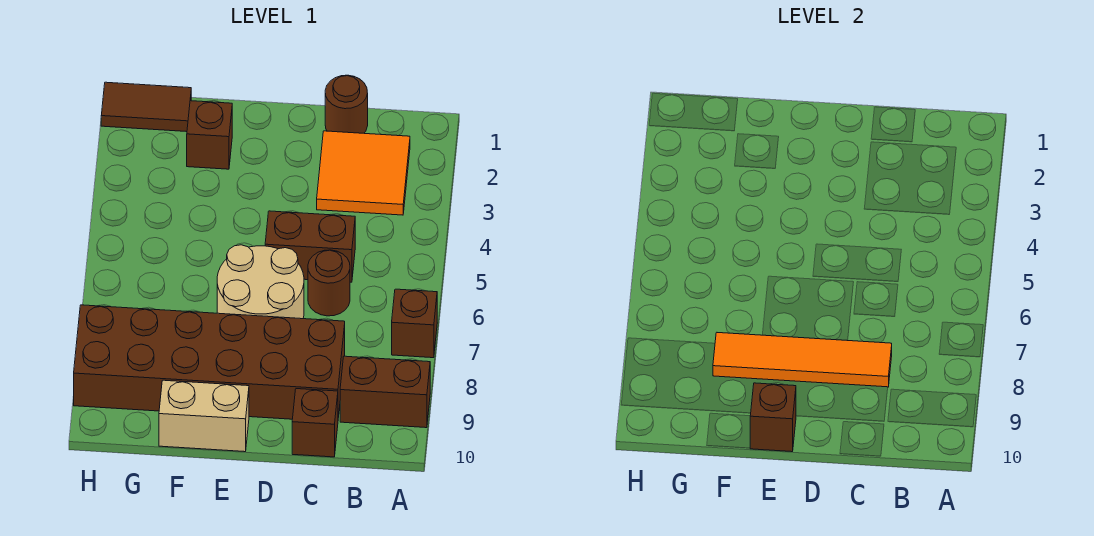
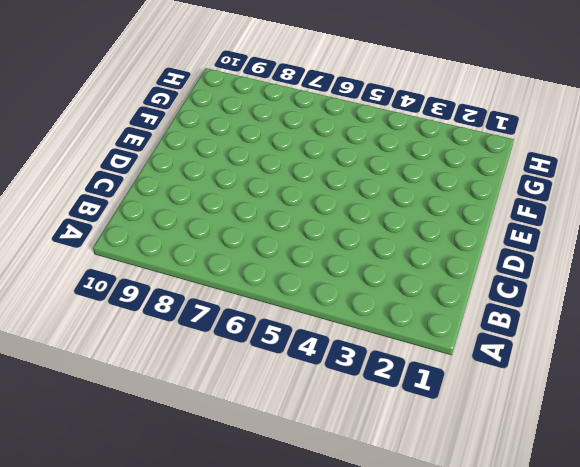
none -> brown 1x1 brick [392,289,437,358]
none -> brown 1x2 brick [340,356,430,428]
none -> orange 2x2 tile [317,131,410,215]

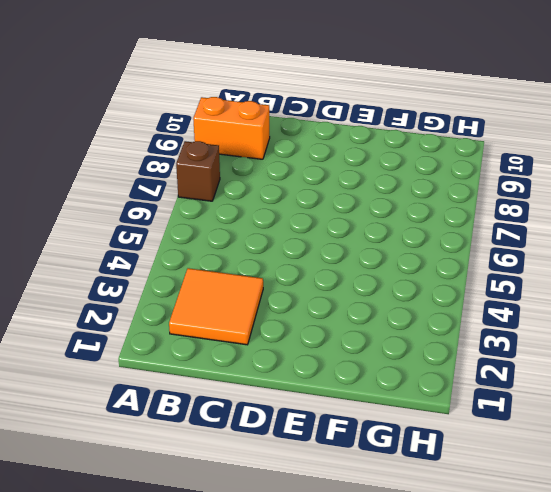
orange 1x2 brick [193,97,270,159] -> brown 1x2 brick [340,356,430,428]
none -> brown 1x1 round brick [325,75,368,133]
none -> brown 1x2 brick [265,211,355,282]
none -> brown 1x1 round brick [308,250,350,316]

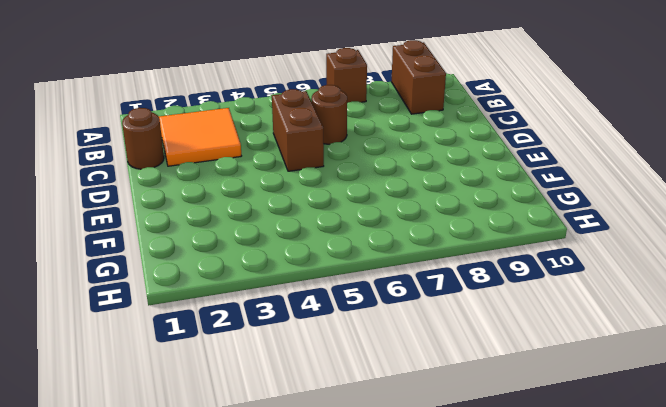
none -> brown 2x6 brick [74,305,345,419]
none -> brown 1x1 brick [292,389,338,457]
none -> tan 2x2 round brick [217,245,304,319]

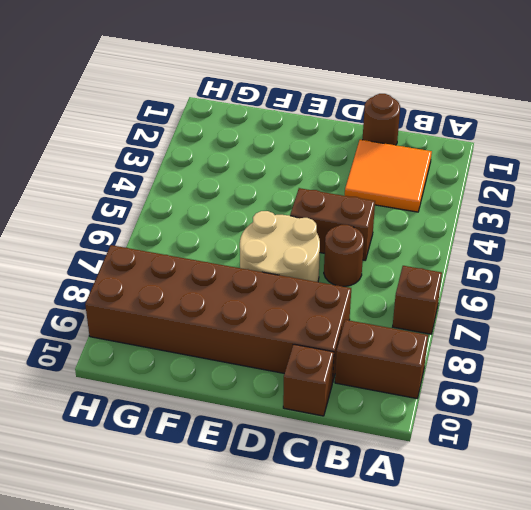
none -> tan 1x2 brick [159,380,249,452]
none -> brown 1x1 brick [187,101,232,169]
none -> brown 1x2 tile [101,82,191,132]

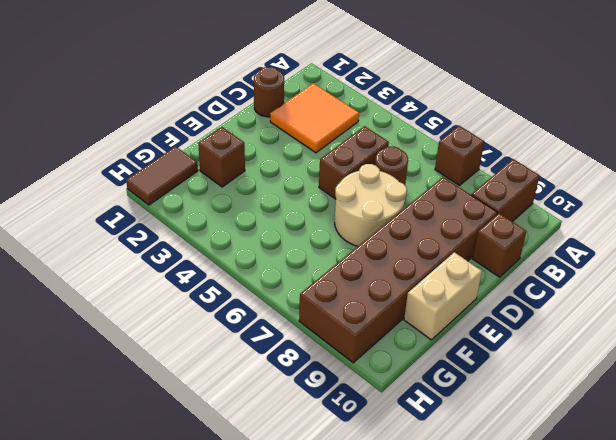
none -> orange 1x4 tile [713,333,892,387]
none -> brown 1x1 brick [750,383,796,452]

